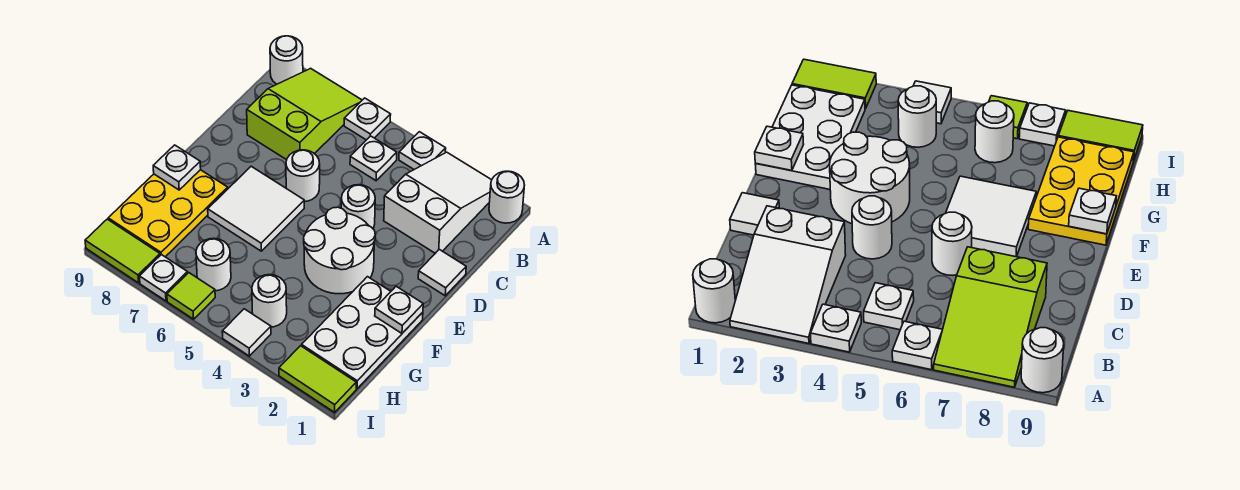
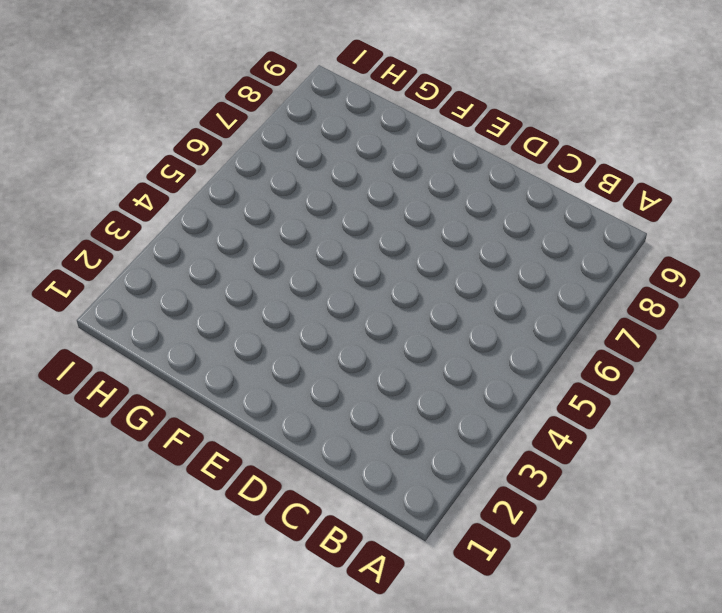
none -> white 1x1 round brick [489,171,524,223]
none -> white 2x3 slope [384,152,492,253]
none -> white 1x1 plate [399,132,446,169]

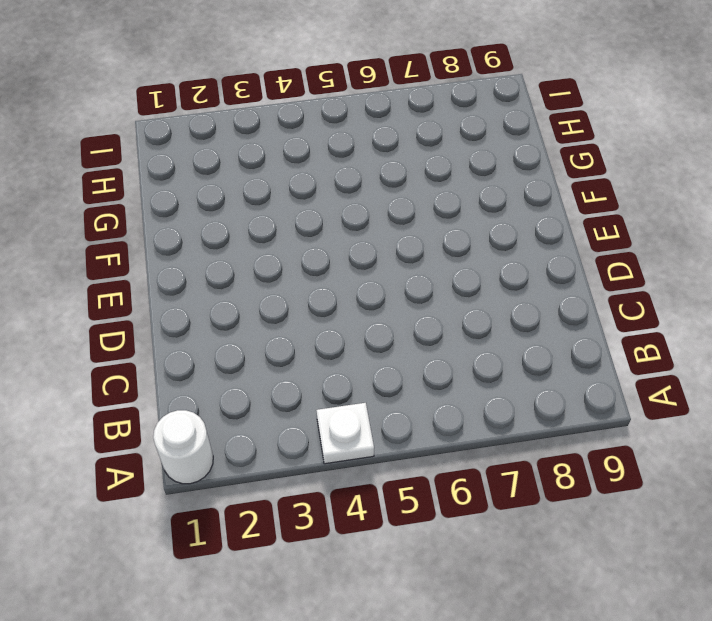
none -> white 2x3 slope [384,152,492,253]
none -> white 1x1 plate [344,98,391,140]
none -> lime 2x3 slope [247,68,362,160]

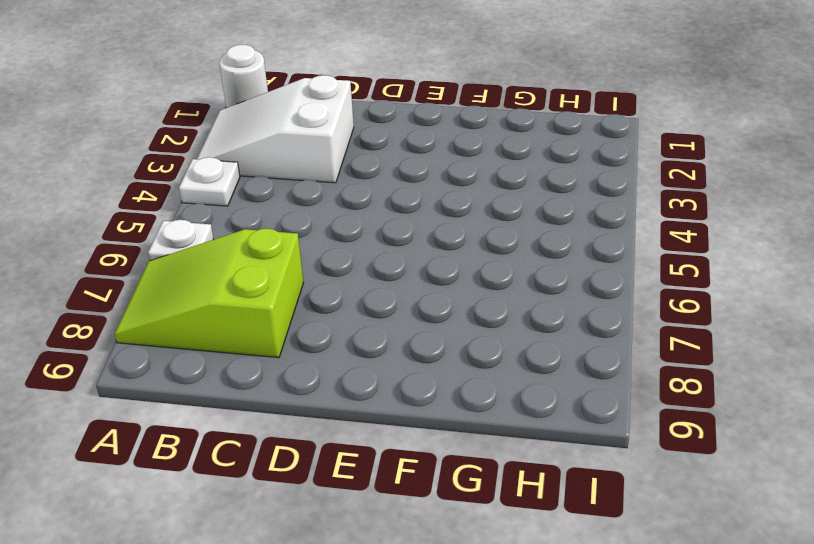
none -> white 1x1 round brick [270,36,303,84]
none -> white 1x1 plate [350,136,397,181]
none -> white 1x1 tile [418,249,466,296]

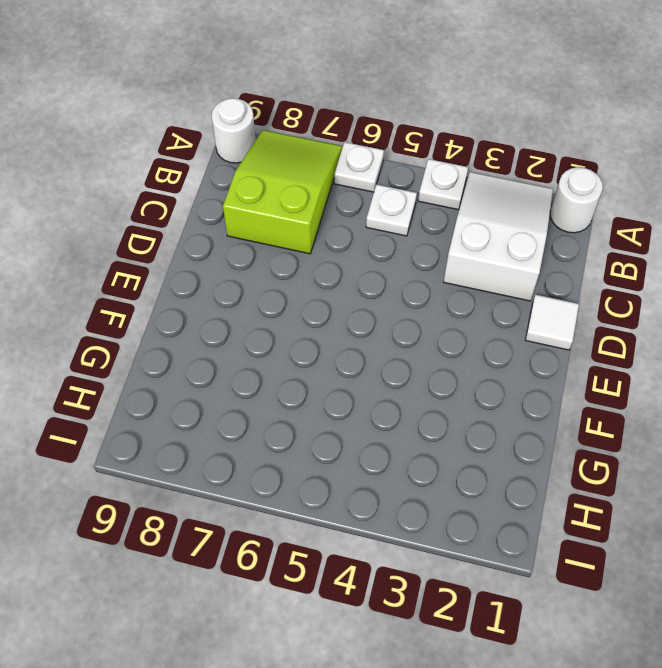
none -> white 1x1 round brick [341,185,375,228]
none -> white 1x1 round brick [286,150,320,202]
none -> white 2x2 round brick [304,207,375,294]

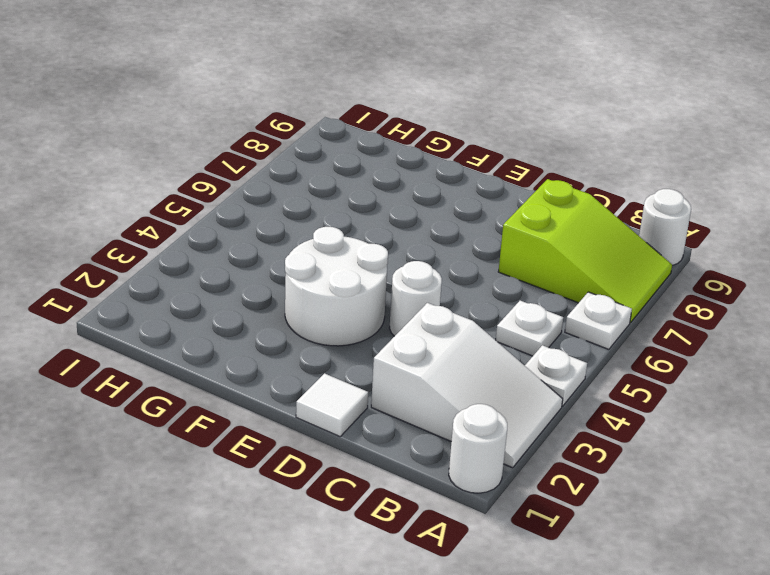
none -> white 1x1 round brick [286,150,320,202]
none -> white 2x2 tile [208,166,304,251]
none -> white 2x3 plate [302,277,423,388]

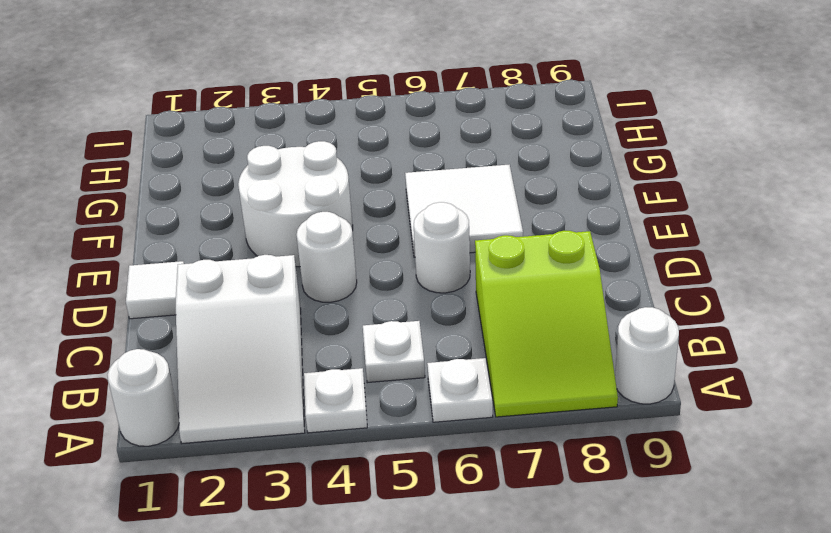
none -> white 2x3 plate [302,277,423,388]
none -> yellow 2x3 plate [108,170,228,257]
none -> white 1x1 round brick [252,275,287,327]

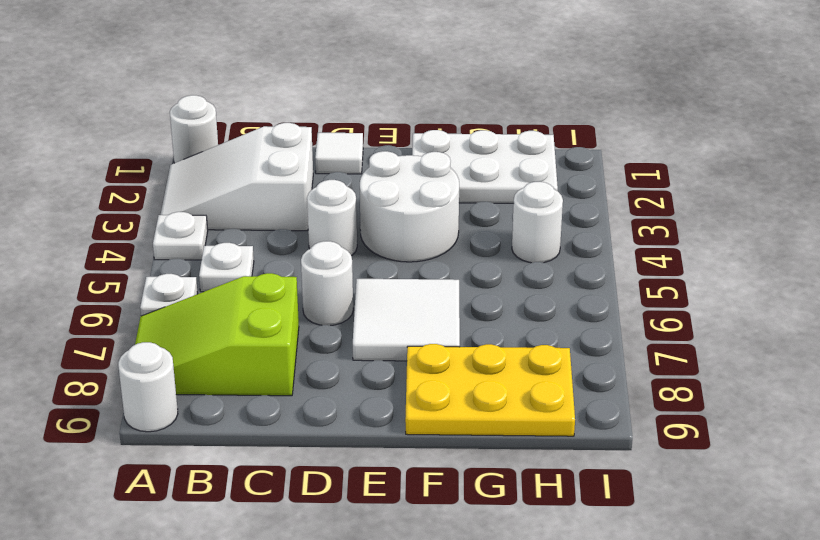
none -> white 1x1 round brick [196,238,231,291]
none -> lime 1x2 tile [279,346,356,412]
none -> white 1x1 tile [222,309,271,356]

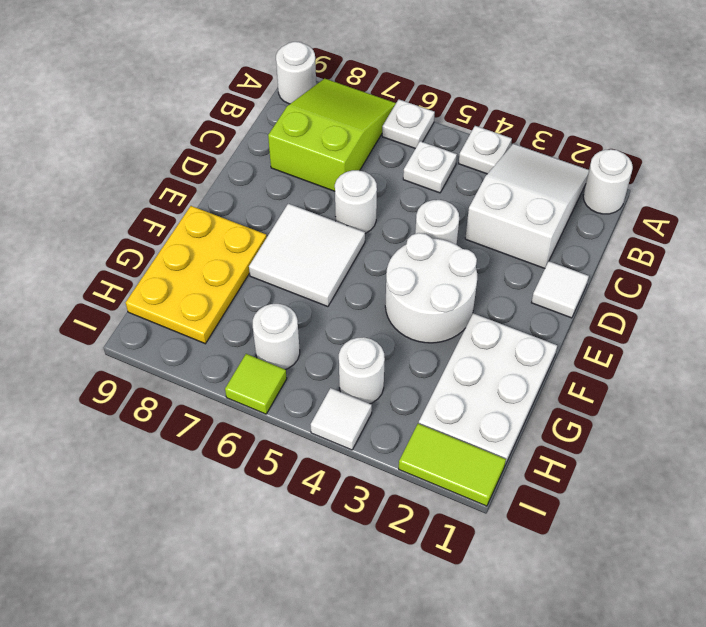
none -> white 1x1 plate [139,255,188,301]
none -> lime 1x2 tile [85,219,160,283]
none -> white 1x1 plate [375,286,423,333]

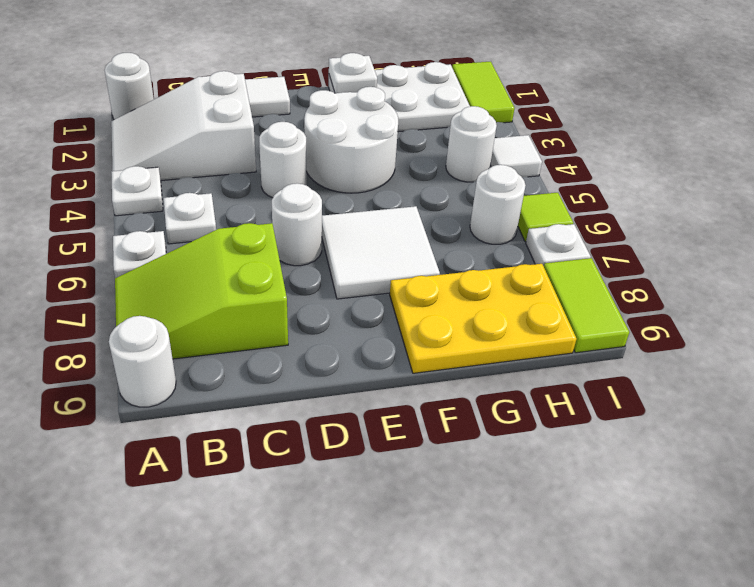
none -> white 1x1 plate [153,145,201,190]

